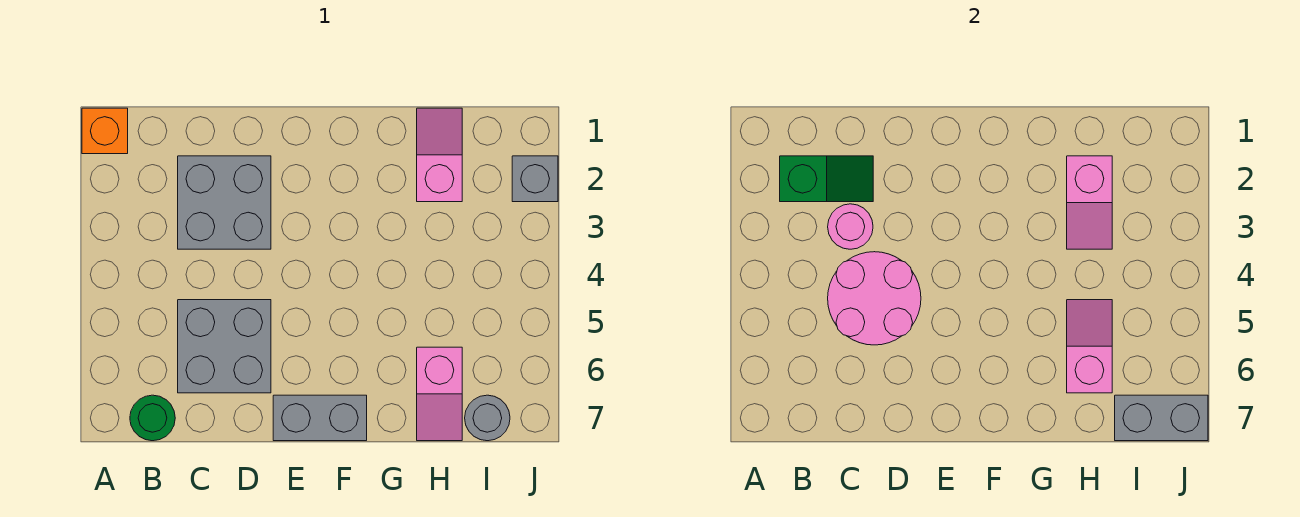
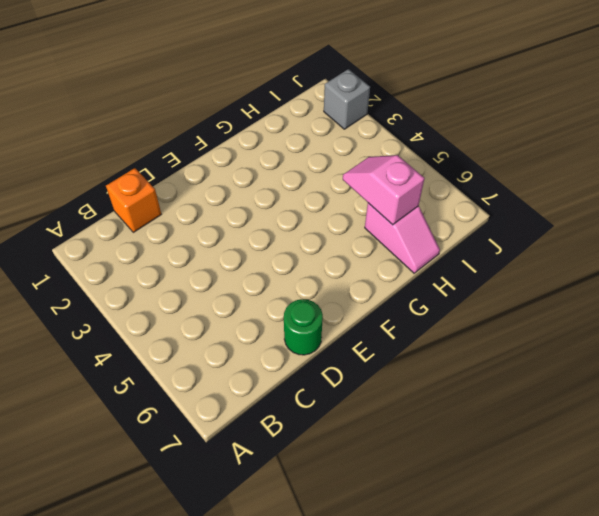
orange 1x1 brick [106,168,161,232] -> orange 1x1 brick moved to [82,108,128,154]
green 1x1 round brick [284,299,323,355] -> green 1x1 round brick moved to [130,395,175,441]
none -> grey 2x2 brick [178,156,271,249]
none -> grey 2x2 brick [178,300,271,393]
none -> grey 1x2 brick [273,395,367,441]

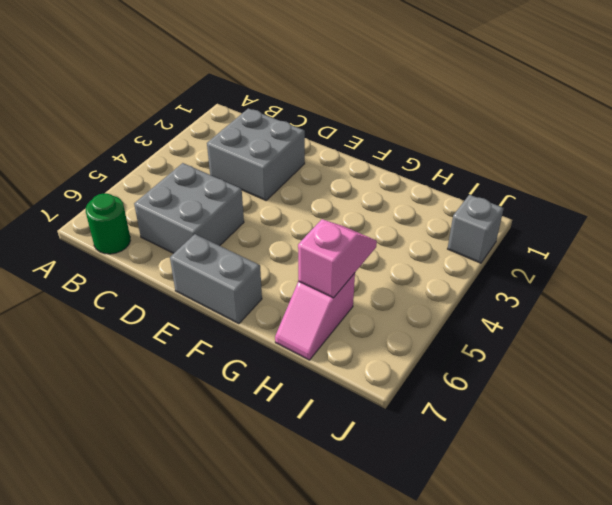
none -> orange 1x1 brick [82,108,128,154]
none -> pink 1x2 slope [417,108,462,202]
none -> grey 1x1 round brick [465,395,510,441]

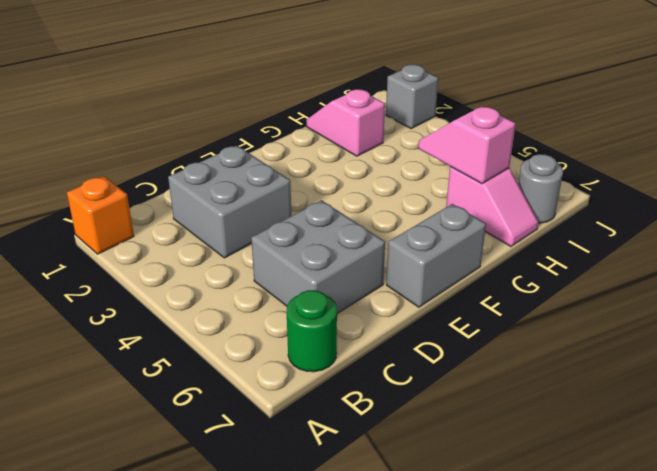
none -> green 1x2 slope [780,156,873,202]
none -> pink 1x1 round brick [828,204,873,249]
none -> pink 2x2 round brick [828,252,921,345]

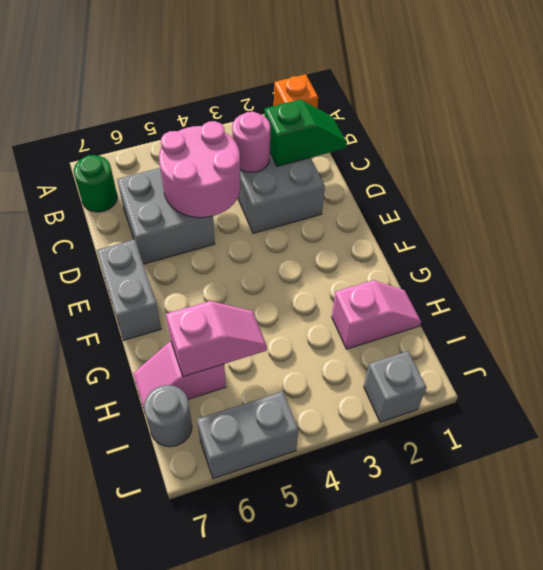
green 1x2 slope [265,99,347,166] -> green 1x2 slope turned to [780,156,873,202]
grey 1x2 brick [197,391,298,479] -> grey 1x2 brick turned to [1115,395,1208,441]
none -> pink 1x2 slope [1067,156,1112,249]

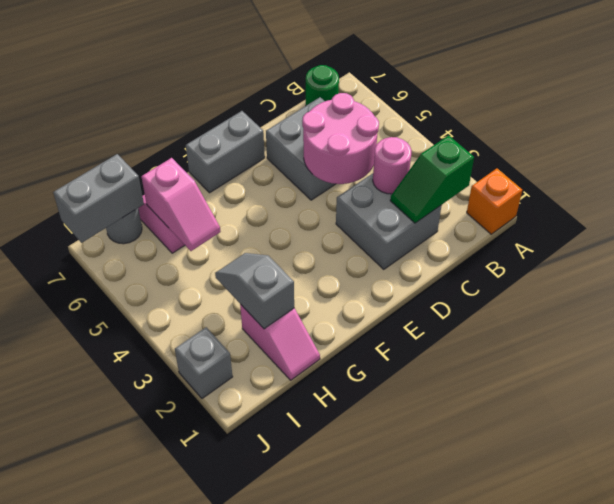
grey 1x2 slope [215,253,294,329] -> pink 1x2 slope [1067,156,1112,249]

